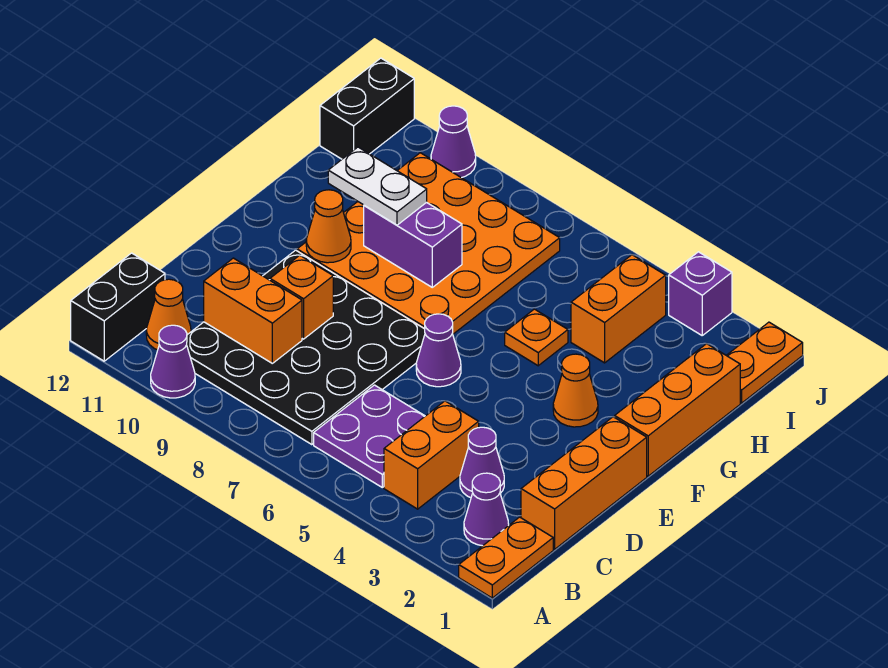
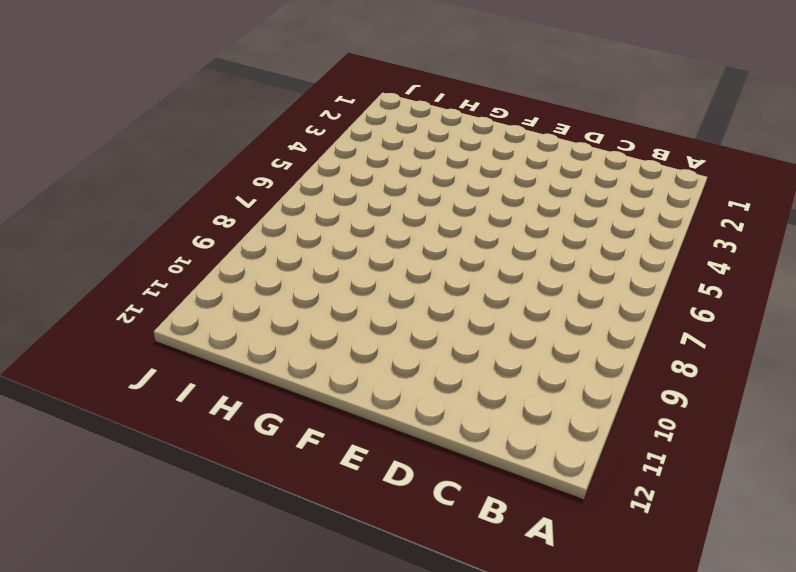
none -> orange 1x2 plate [459,517,553,598]
none -> purple 1x1 cone [151,325,195,398]
none -> black 1x2 brick [71,253,165,361]

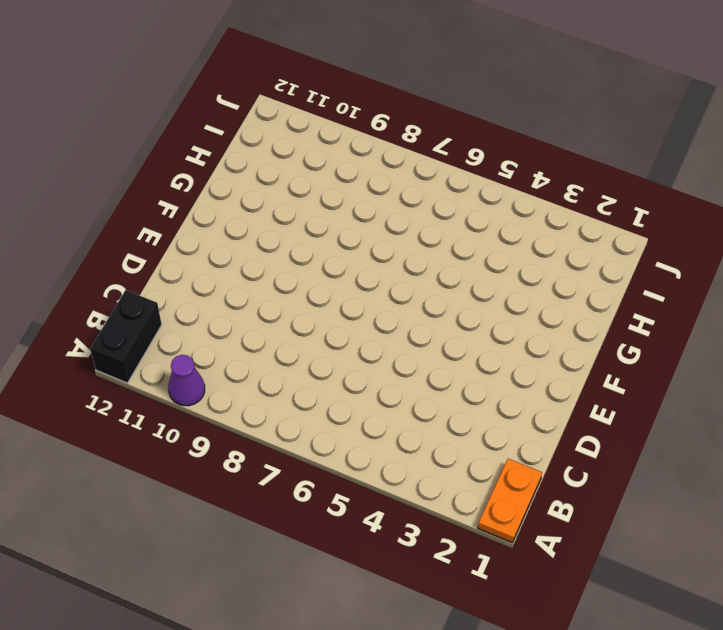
none -> purple 1x1 cone [464,473,509,546]
none -> orange 1x2 brick [384,401,479,509]
none -> purple 2x2 plate [314,385,425,487]

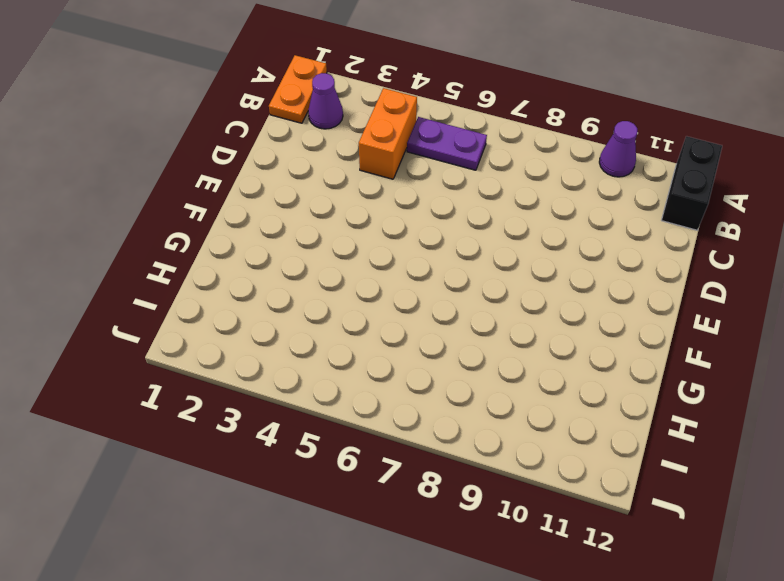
purple 1x2 plate [407,117,487,170] -> purple 2x2 plate [314,385,425,487]
none -> black 4x4 plate [187,250,425,445]
none -> orange 1x1 cone [146,279,191,350]
none -> orange 1x3 brick [521,417,647,549]

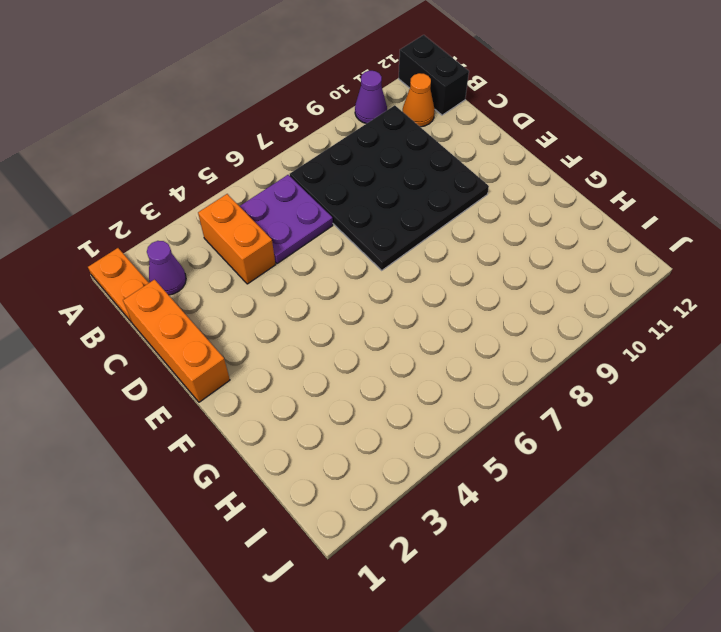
none -> purple 1x1 cone [460,427,504,498]
none -> purple 1x1 cone [416,314,461,387]
none -> orange 1x3 brick [615,344,740,476]

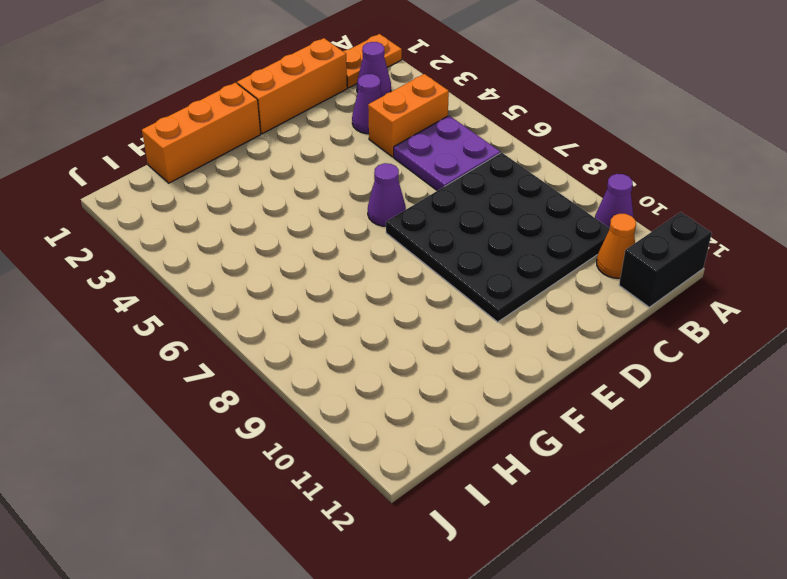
none -> orange 1x1 cone [553,354,598,427]
none -> orange 4x4 plate [297,153,560,334]
none -> orange 1x1 plate [505,309,568,366]

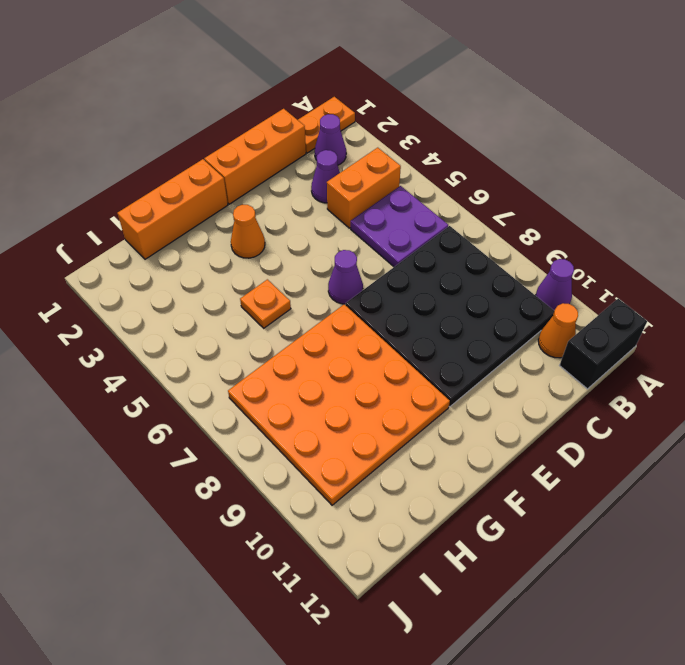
none -> orange 1x2 brick [571,255,666,363]
none -> orange 1x2 plate [726,322,803,403]
none -> black 1x2 brick [320,58,414,159]

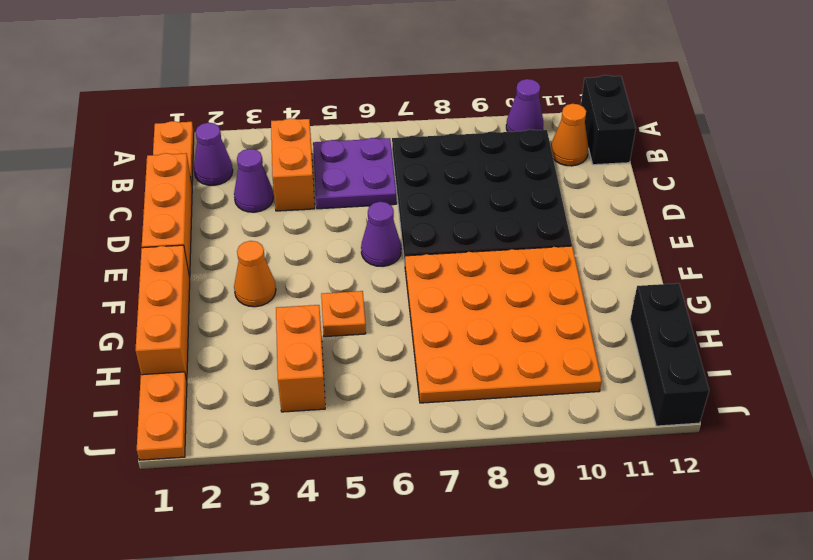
black 1x3 brick [630,283,709,426] -> black 1x2 brick [320,58,414,159]
none -> purple 1x1 brick [669,252,732,335]
none -> purple 1x1 cone [431,106,476,178]
none -> orange 1x2 brick [204,258,302,363]

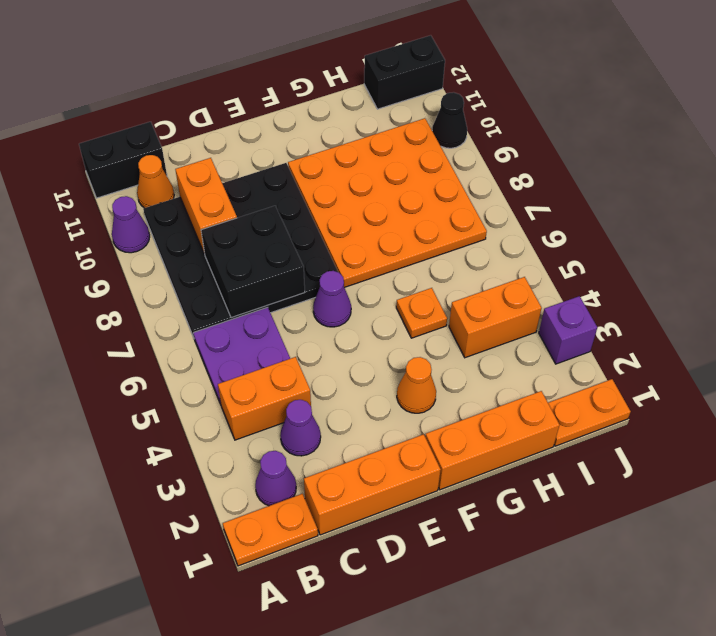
black 2x2 brick [201,206,305,318] -> none
black 1x1 cone [432,92,467,148] -> purple 1x1 cone [431,106,476,178]
none -> orange 1x1 brick [270,255,333,339]
none -> orange 1x1 cone [306,190,351,263]
none -> purple 1x2 brick [364,202,462,287]

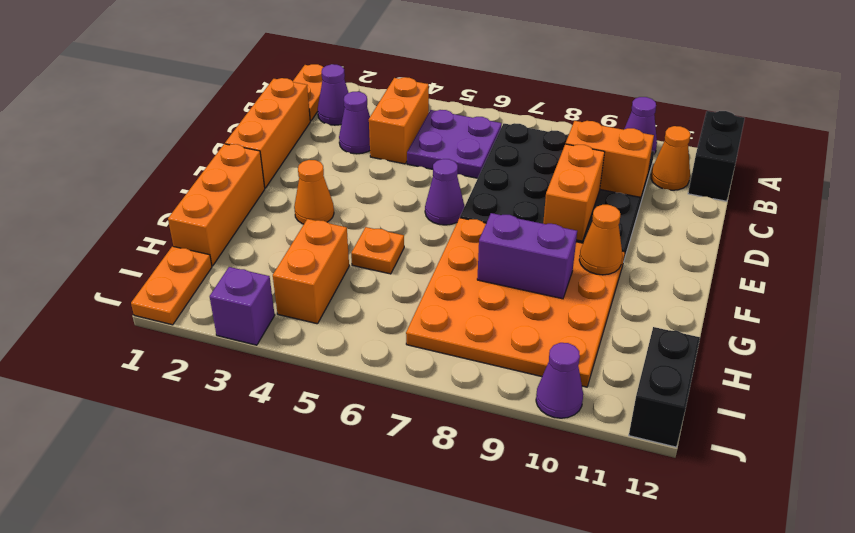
orange 1x2 brick [543,144,605,241] -> orange 1x1 brick [270,255,333,339]
none -> white 1x2 plate [328,147,427,225]

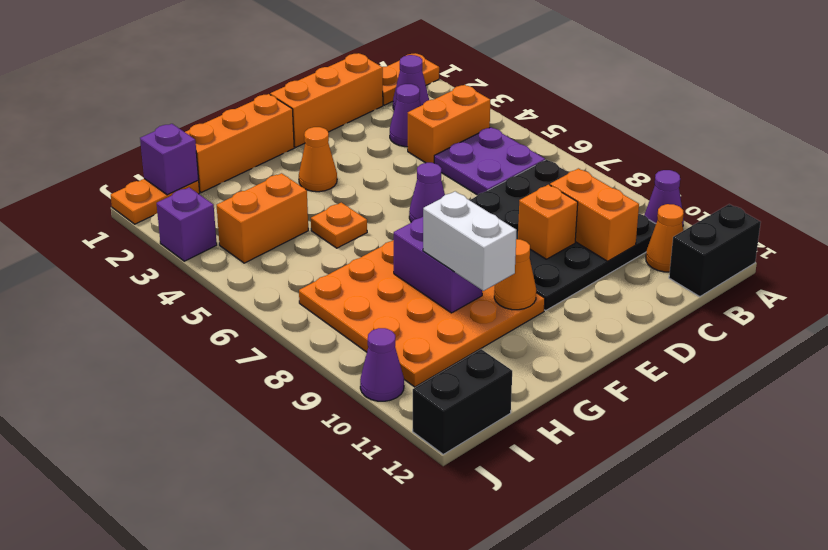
white 1x2 brick [423,191,517,291] -> white 1x2 plate [328,147,427,225]
purple 1x1 brick [140,124,199,195] -> none

